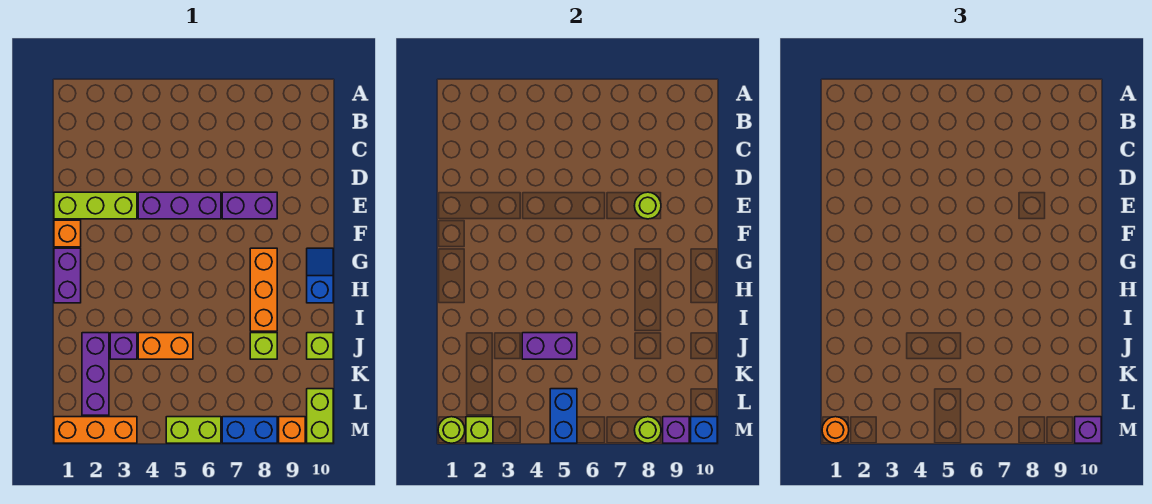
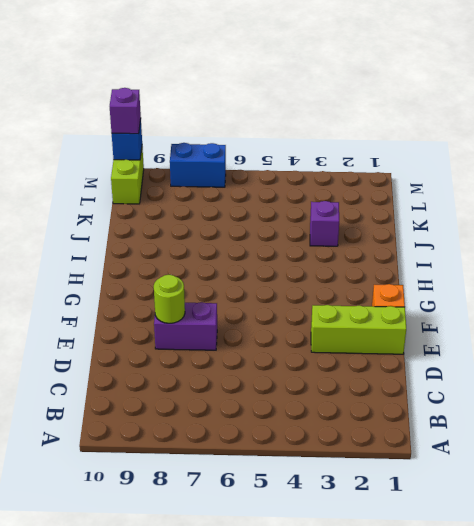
none -> purple 1x3 brick [138,192,221,219]
none -> purple 1x2 brick [54,248,81,303]
none -> orange 1x3 brick [250,248,277,331]

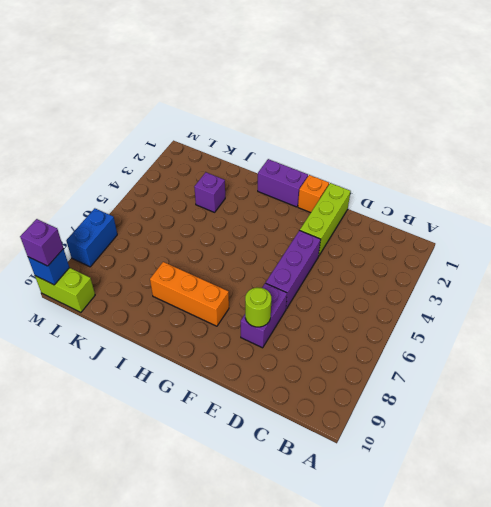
none -> blue 1x2 slope [307,248,333,303]
none -> purple 1x3 brick [82,333,109,415]
none -> orange 1x2 brick [138,333,193,359]

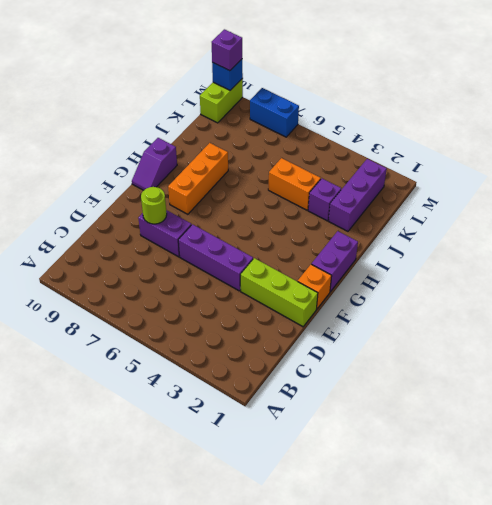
purple 1x2 slope [132,138,177,190] -> blue 1x2 slope [307,248,333,303]
none -> lime 1x1 brick [250,333,277,359]
none -> lime 1x1 brick [307,333,333,359]
none -> orange 1x3 brick [54,417,137,443]

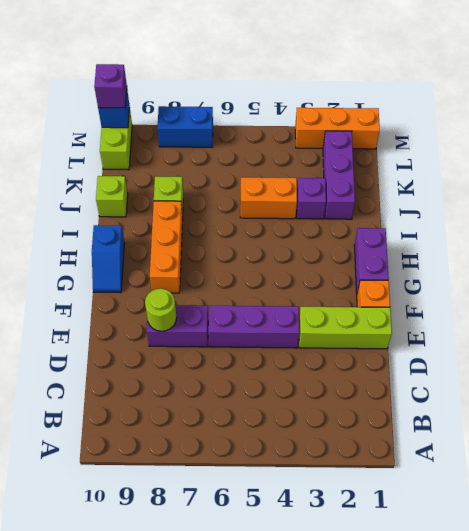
none -> lime 1x2 brick [166,417,221,443]
none -> orange 1x1 brick [279,417,305,443]
none -> purple 1x2 brick [522,333,577,359]

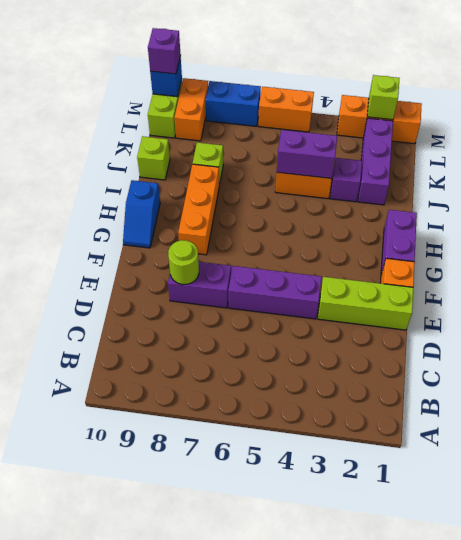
orange 1x2 brick [174,78,208,141] -> orange 1x1 brick [279,417,305,443]
orange 1x2 brick [258,87,314,132] -> lime 1x2 brick [166,417,221,443]
none -> blue 1x2 brick [550,389,577,443]
none -> lime 1x1 round brick [438,417,465,443]
none -> lime 1x1 round brick [635,417,661,443]

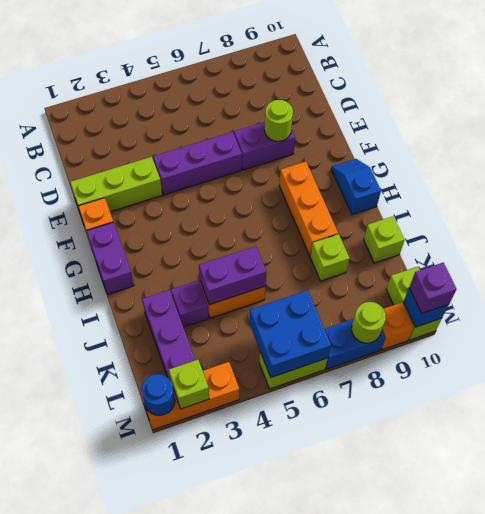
blue 2x2 brick [249,290,331,377] -> blue 1x2 brick [550,389,577,443]
blue 1x1 round brick [141,374,175,415] -> lime 1x1 round brick [438,417,465,443]
none -> purple 1x1 brick [663,417,689,443]
none -> orange 1x1 round brick [822,417,849,443]

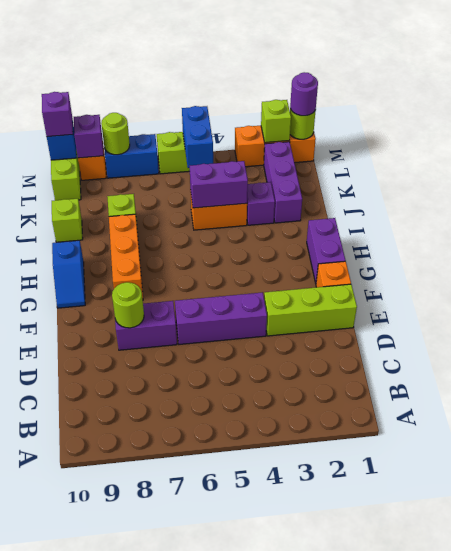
purple 1x1 round brick [290,72,318,116] -> orange 1x1 round brick [822,417,849,443]

